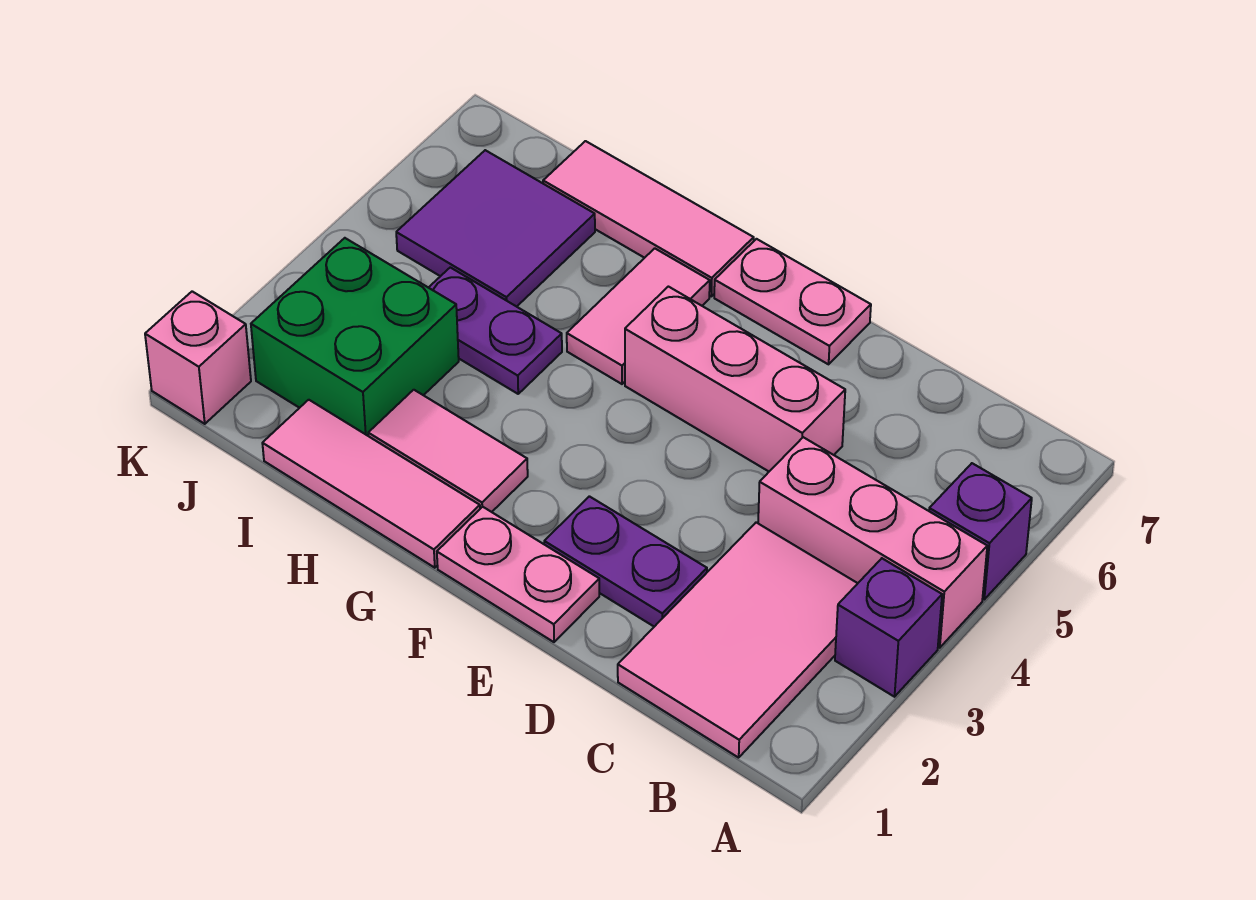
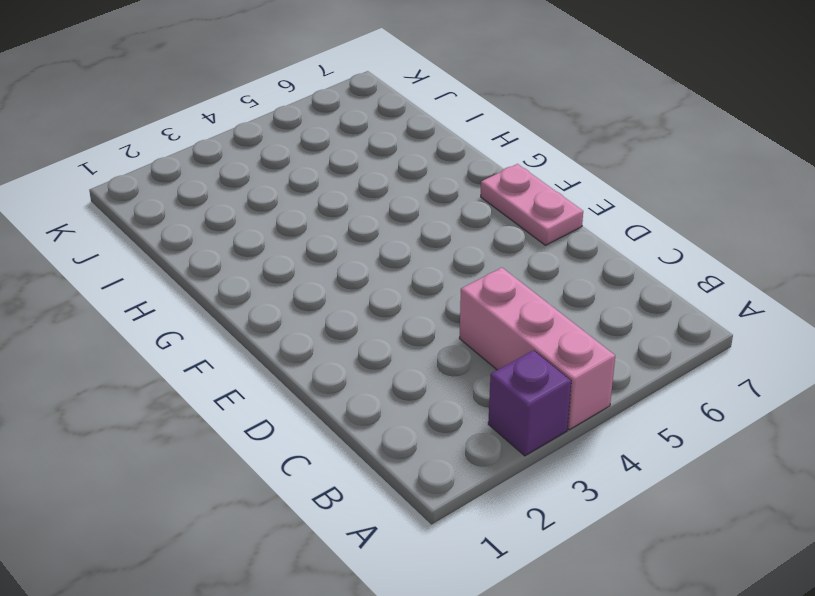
none -> purple 1x1 brick [929,463,1032,599]
none -> pink 2x3 tile [618,522,858,758]
none -> purple 1x2 plate [544,496,707,627]

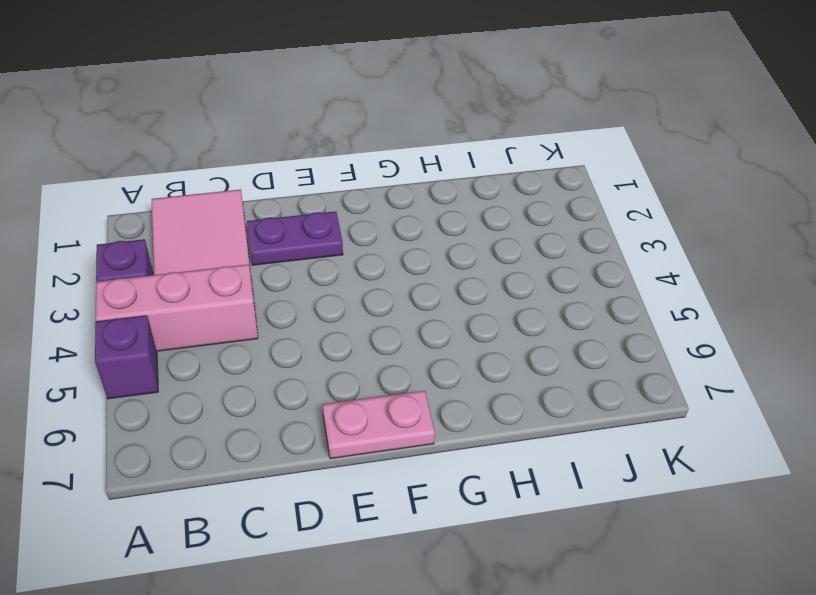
none -> pink 1x3 brick [625,287,845,471]
none -> pink 1x2 plate [437,507,599,642]
none -> pink 1x3 tile [262,400,480,568]

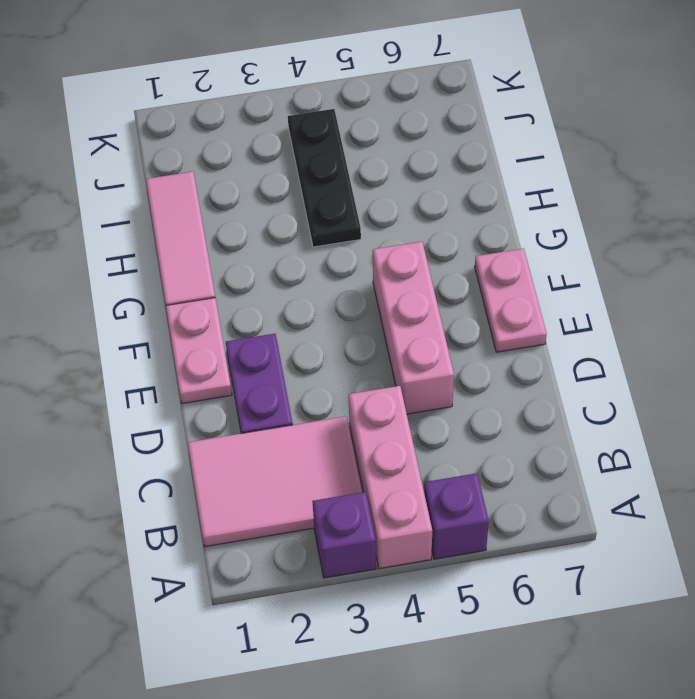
black 1x3 plate [288,109,361,247] -> purple 1x2 plate [429,267,562,394]
none -> pink 1x2 tile [368,390,528,512]
none -> pink 1x2 tile [567,248,710,384]
none -> pink 1x3 tile [543,141,754,296]

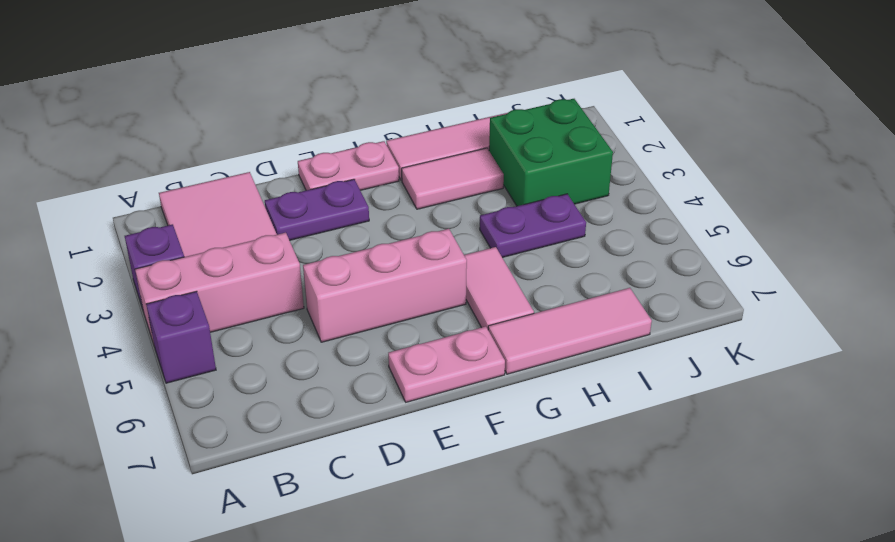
none -> purple 2x2 tile [396,150,595,307]
none -> pink 1x1 brick [145,291,251,424]

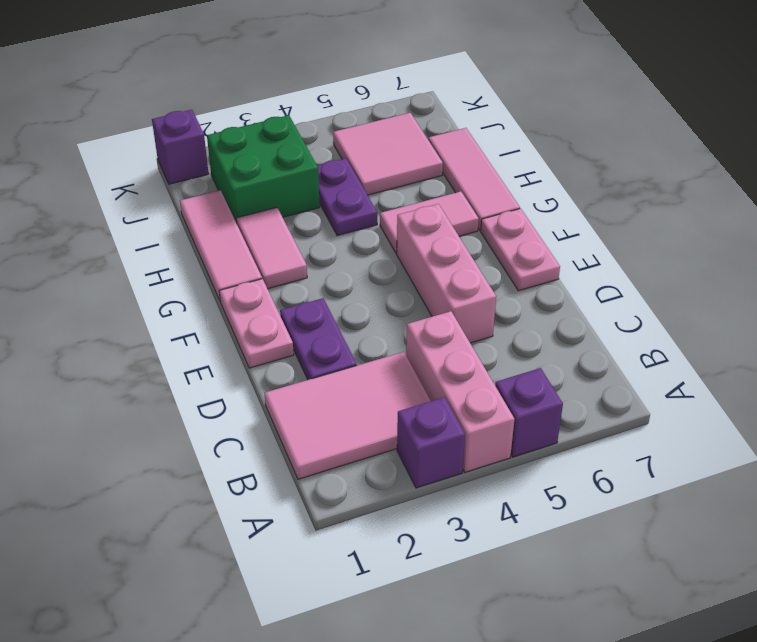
pink 2x2 tile [333,113,443,195] -> purple 2x2 tile [396,150,595,307]
purple 1x1 brick [152,110,209,184] -> pink 1x1 brick [145,291,251,424]

